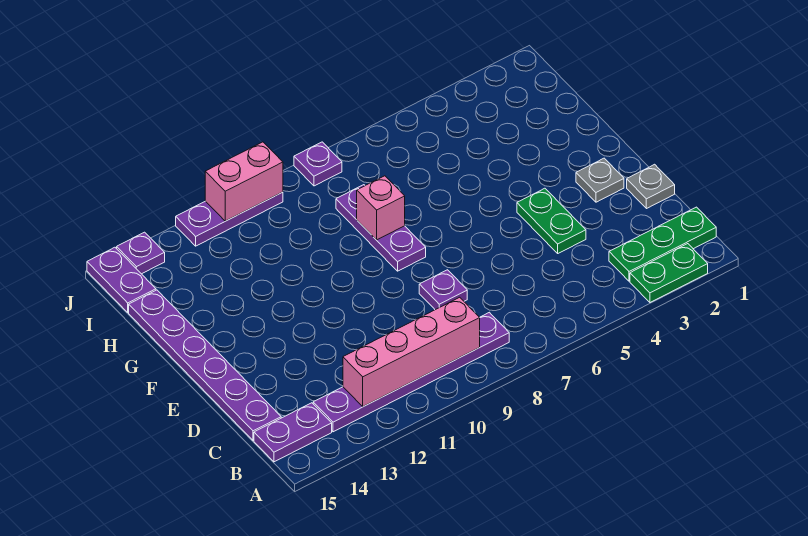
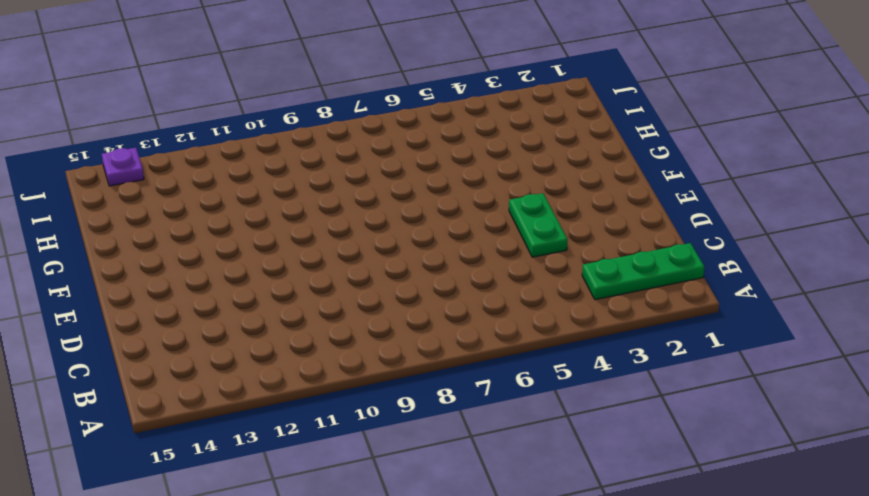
none -> green 1x2 plate [630,244,708,303]
none -> purple 1x6 plate [313,312,509,432]
none -> purple 1x2 plate [254,403,332,462]

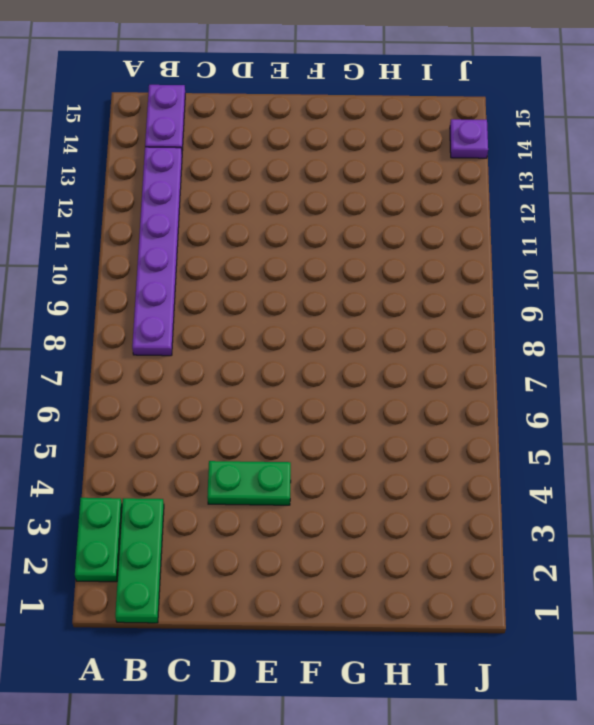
none -> purple 1x6 plate [129,290,281,441]
none -> grey 1x1 plate [627,164,675,209]
none -> purple 1x1 plate [419,270,467,310]

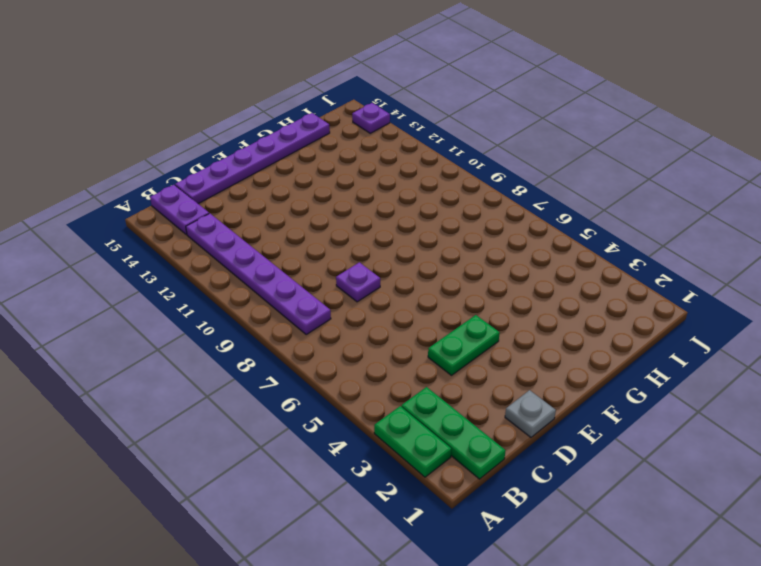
none -> grey 1x1 plate [576,158,624,202]
none -> purple 1x3 plate [336,185,426,271]
none -> purple 1x2 plate [87,247,156,312]

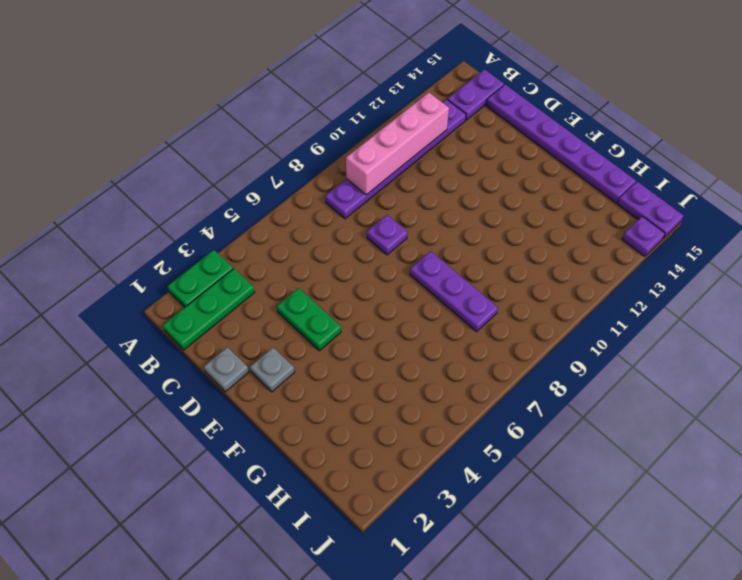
none -> purple 1x1 plate [294,142,342,186]
none -> purple 1x3 plate [176,192,283,246]
none -> pink 1x1 brick [357,176,405,240]

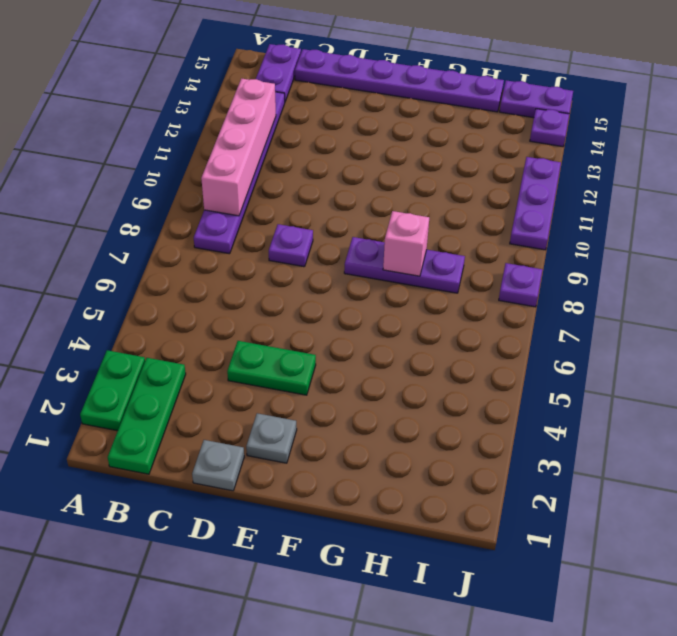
none -> pink 1x2 brick [205,142,283,221]

